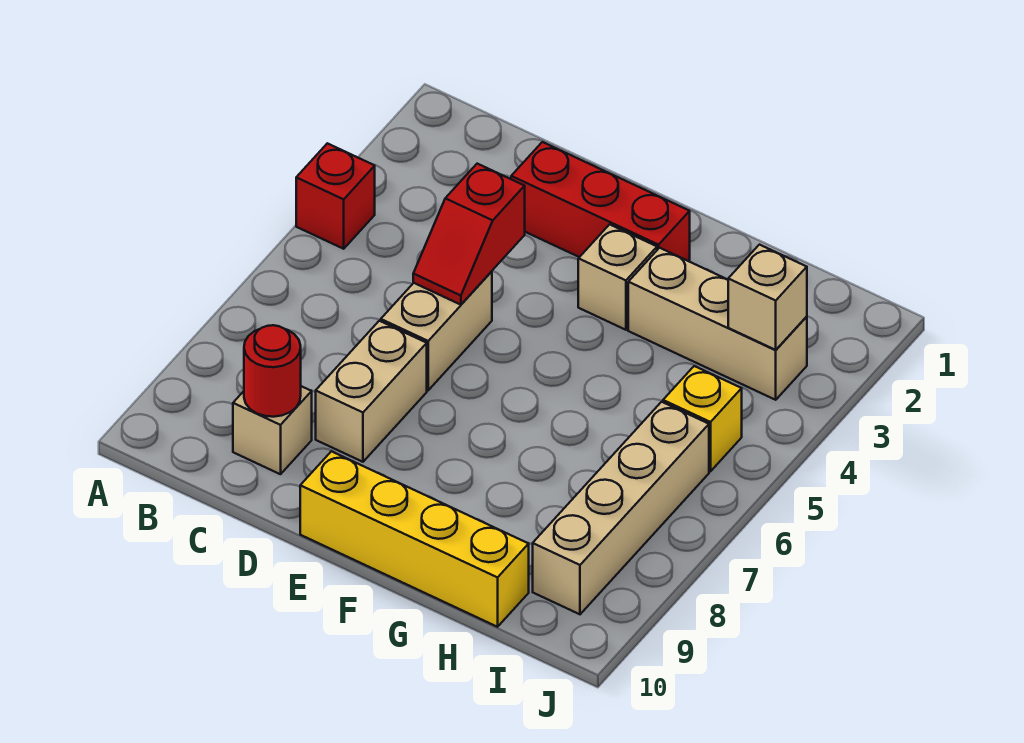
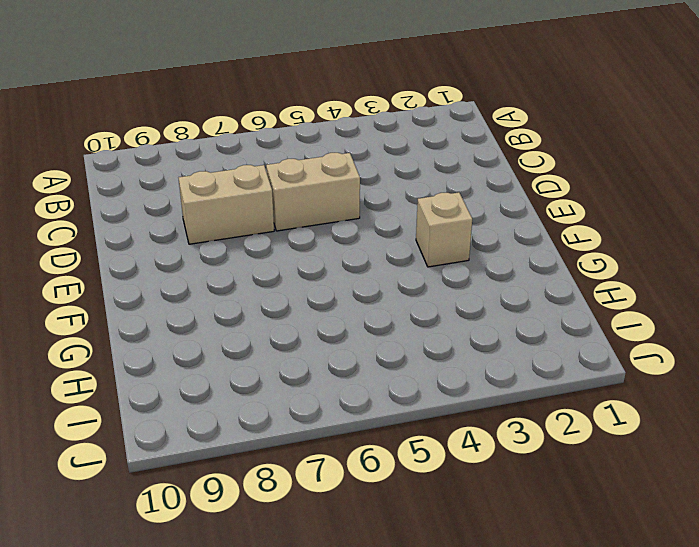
none -> red 1x1 brick [296,143,375,249]
none -> tan 1x1 brick [233,386,312,474]
none -> red 1x3 brick [511,142,690,261]

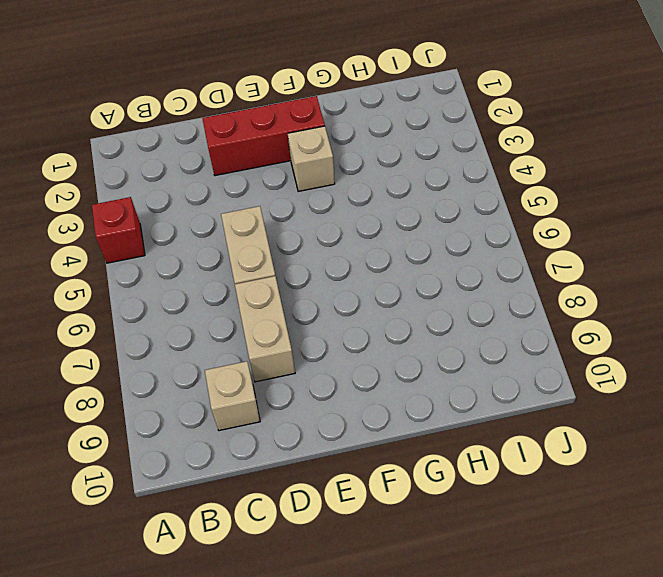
none -> yellow 1x4 brick [300,451,529,627]
none -> tan 1x3 brick [628,248,807,400]
none -> yellow 1x1 brick [663,366,742,471]

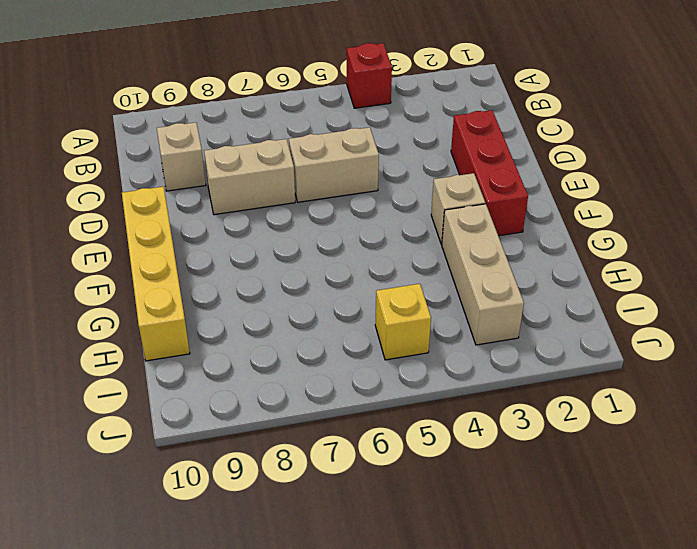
none -> tan 1x4 brick [533,402,709,614]
none -> red 1x1 round brick [244,325,301,417]
none -> red 1x2 slope [413,164,525,305]

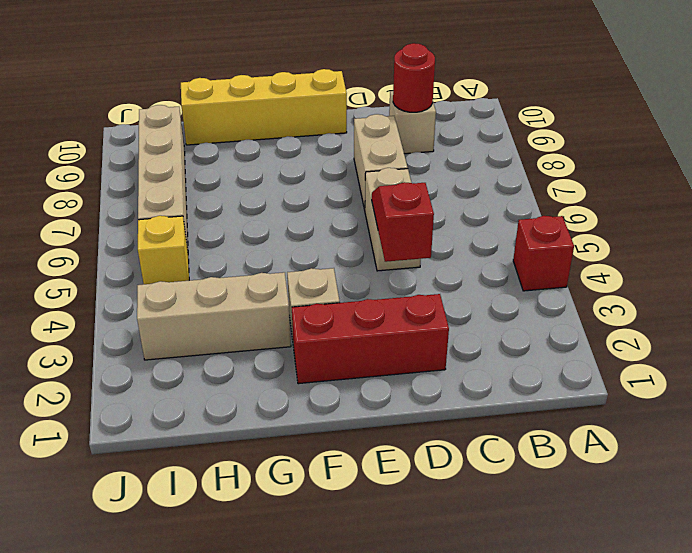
none -> tan 1x1 brick [728,245,807,350]

